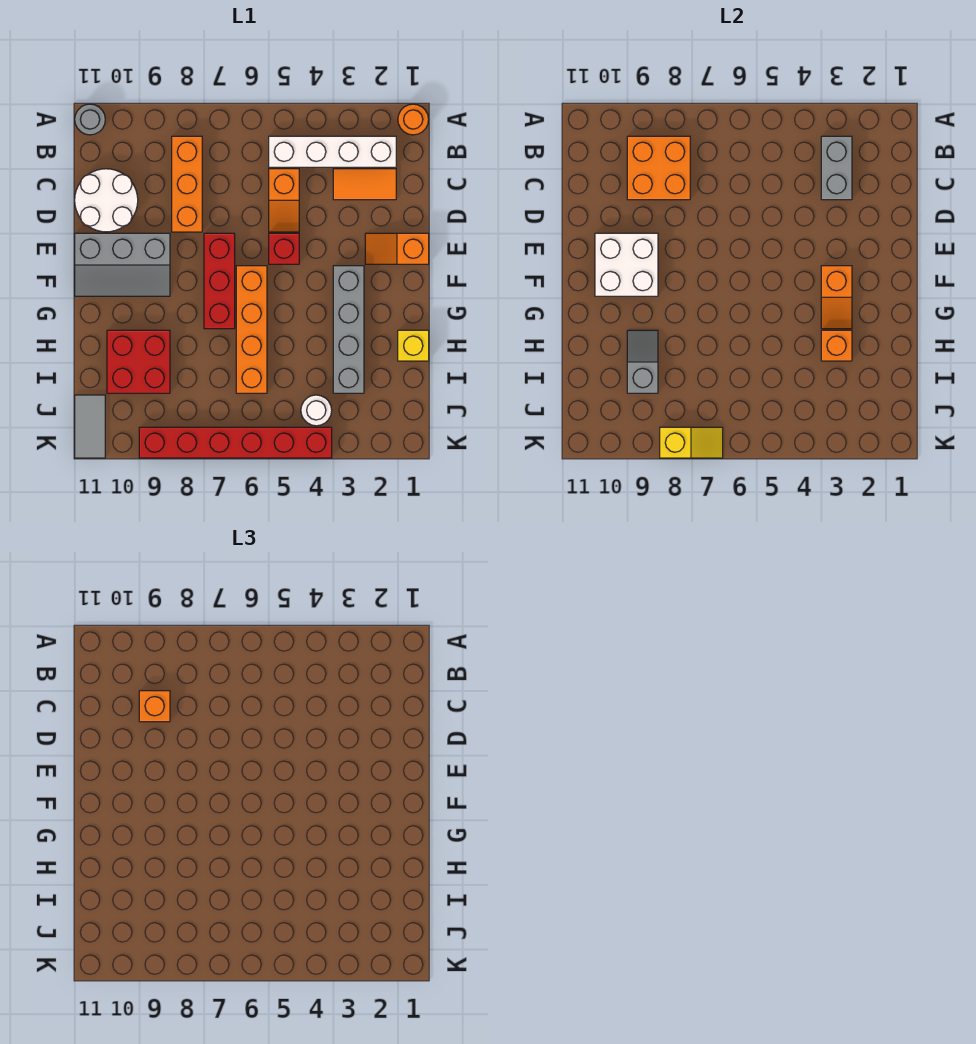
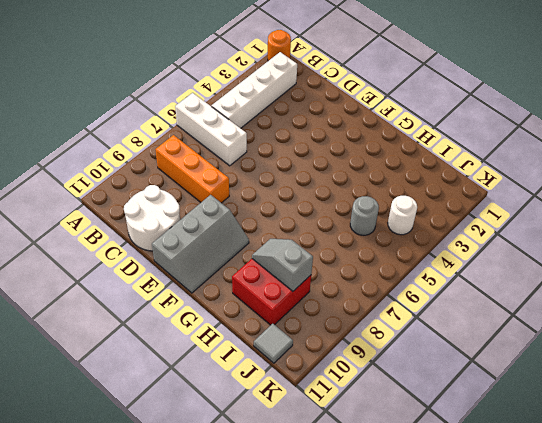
white 1x3 brick [175,93,247,166] -> none
grey 1x1 round brick [350,196,379,235] -> grey 1x1 round brick moved to [75,104,105,135]
grey 1x1 tile [254,324,293,363] -> grey 1x2 tile [75,395,105,458]
none -> orange 1x2 tile [333,169,396,200]
none -> orange 1x2 slope [269,169,299,232]
none -> orange 1x2 slope [365,233,429,264]

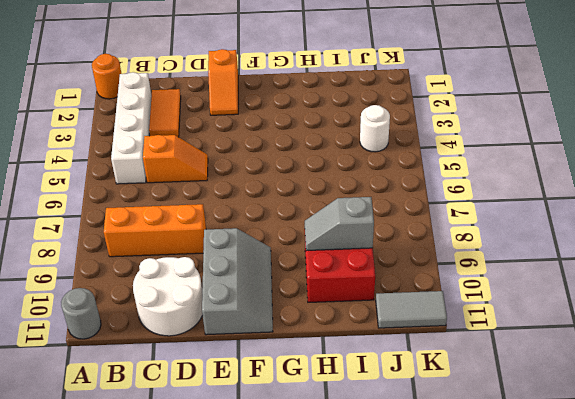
none -> red 1x1 brick [269,233,299,264]
none -> red 1x3 brick [204,233,235,329]
none -> grey 1x4 brick [333,266,364,393]

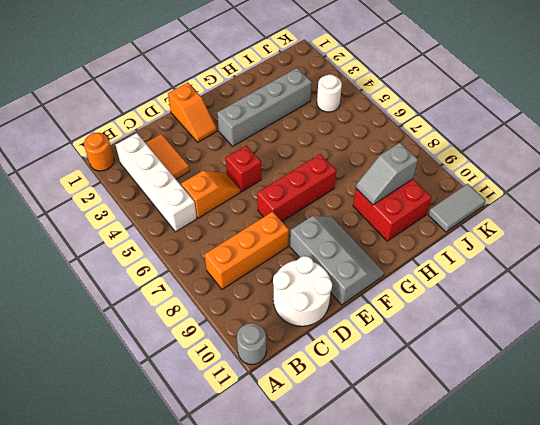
none -> orange 1x4 brick [236,266,267,393]
none -> yellow 1x1 brick [398,330,429,361]
none -> red 1x6 brick [139,427,332,458]

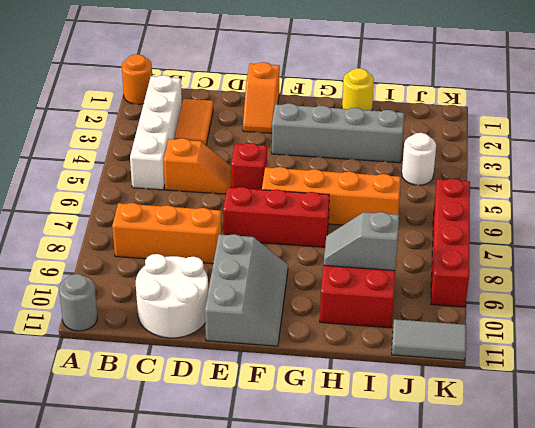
yellow 1x1 round brick [342,68,374,111] -> yellow 1x1 brick [398,330,429,361]
red 1x4 brick [431,179,470,307] -> red 1x6 brick [139,427,332,458]
none -> grey 1x2 brick [821,136,852,200]
none -> orange 2x2 brick [627,136,690,200]
none -> white 2x2 brick [595,233,658,296]

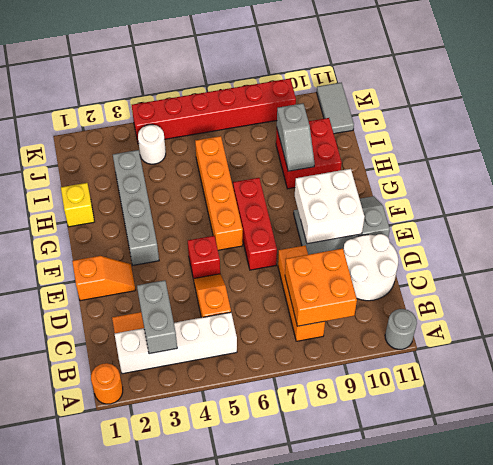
none -> orange 1x2 slope [821,266,852,329]
none -> orange 1x1 brick [821,330,852,361]
none -> yellow 1x2 slope [660,427,723,458]

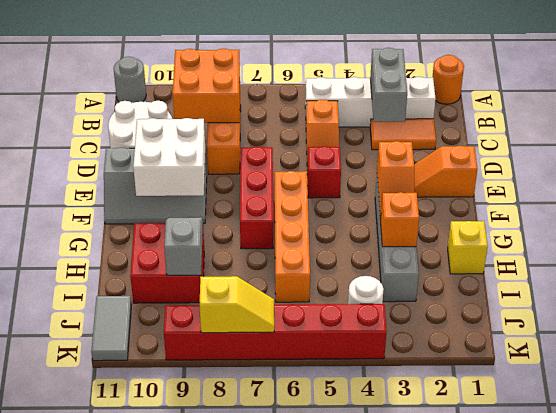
none -> orange 1x1 brick [139,691,170,722]

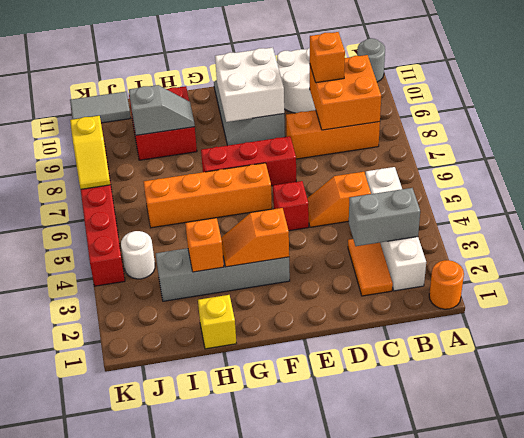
none -> orange 1x2 slope [365,233,429,264]

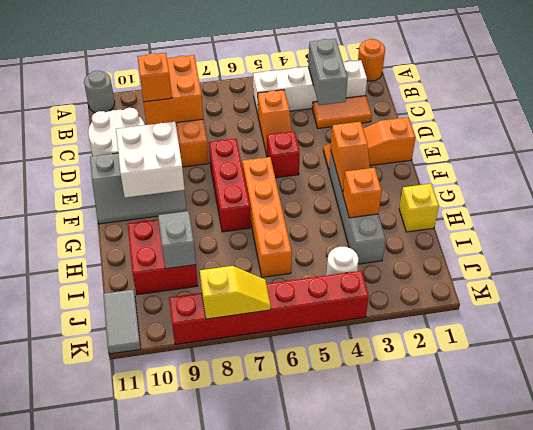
orange 1x3 slope [323,117,415,170] -> orange 1x2 slope [365,233,429,264]

